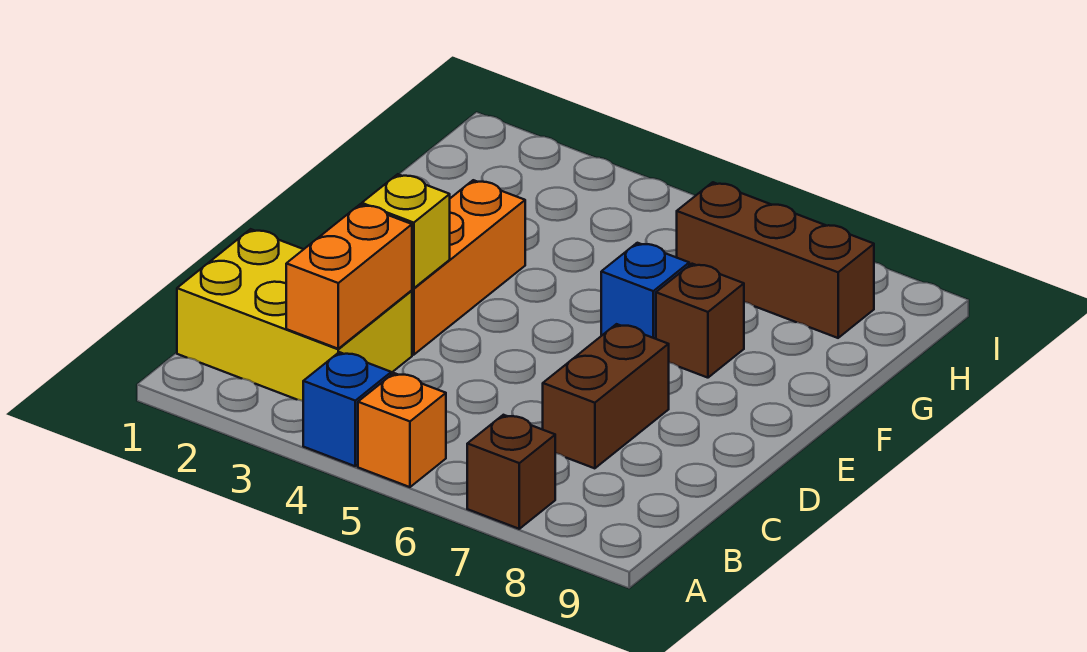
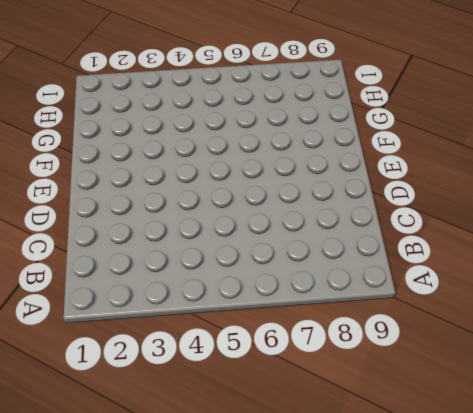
none -> blue 1x1 brick [303,352,391,466]
none -> orange 1x1 brick [358,373,446,487]

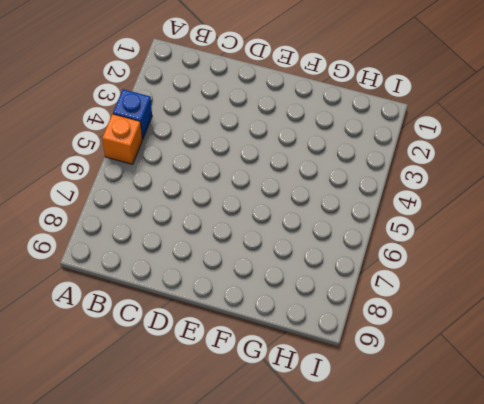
none -> brown 1x1 brick [467,415,555,529]
none -> yellow 2x3 brick [177,229,412,401]

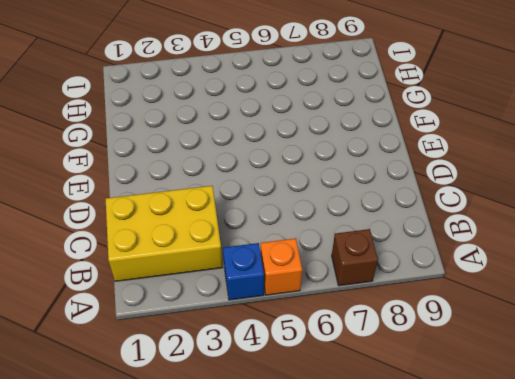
none -> brown 1x2 brick [543,324,669,468]
none -> orange 1x3 brick [412,180,525,355]

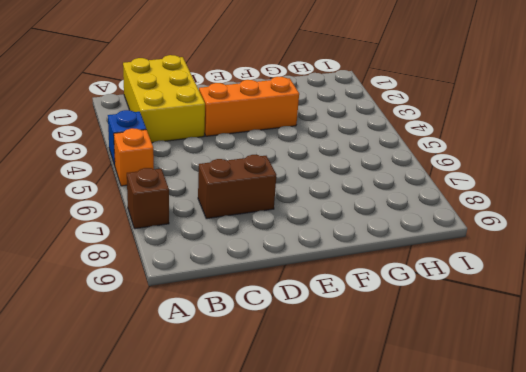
none -> blue 1x1 brick [601,243,689,339]
none -> brown 1x1 brick [656,264,744,378]

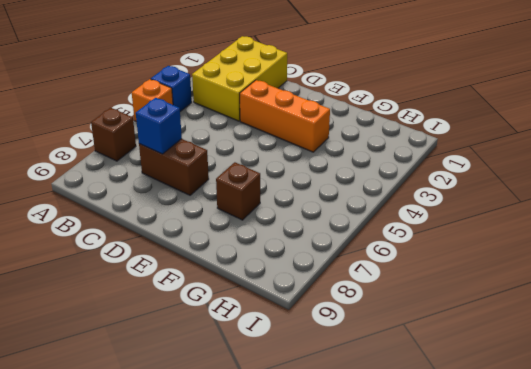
blue 1x1 brick [136,98,182,154] -> blue 1x1 brick moved to [601,243,689,339]
none -> brown 1x3 brick [677,182,874,338]
none -> orange 1x2 brick [286,205,412,349]

